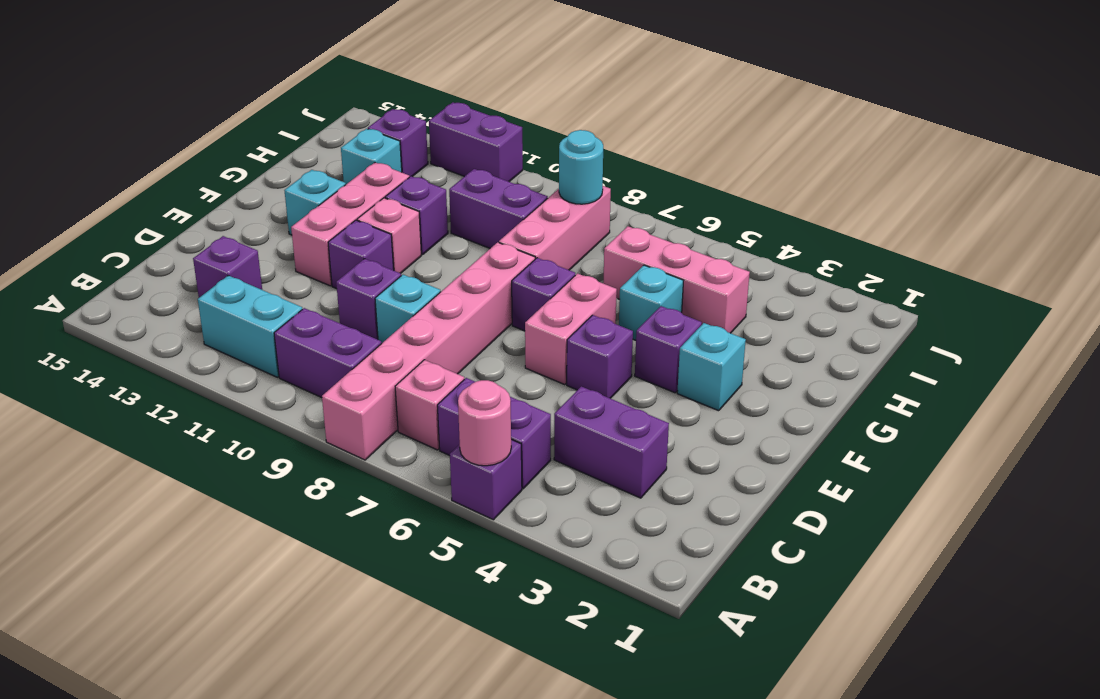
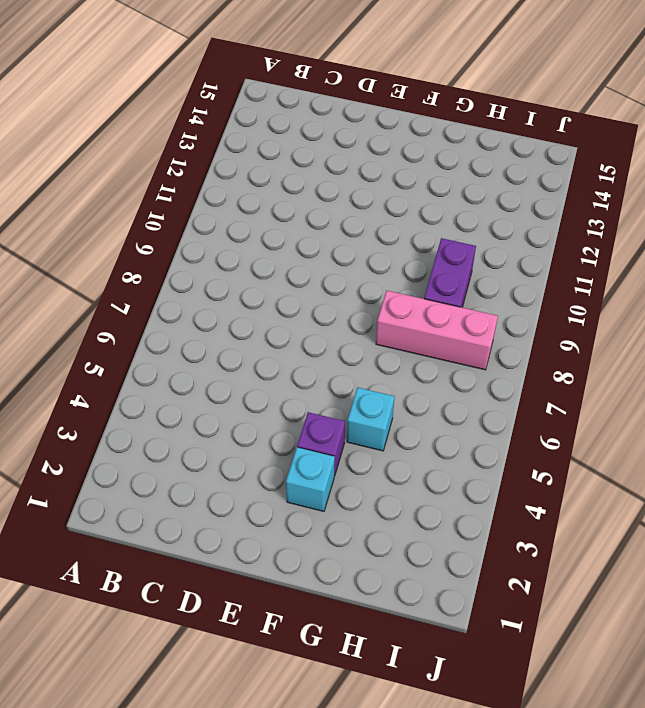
none -> purple 1x1 brick [450,440,522,520]
none -> pink 1x6 brick [322,242,535,460]
none -> purple 1x2 brick [437,378,551,489]

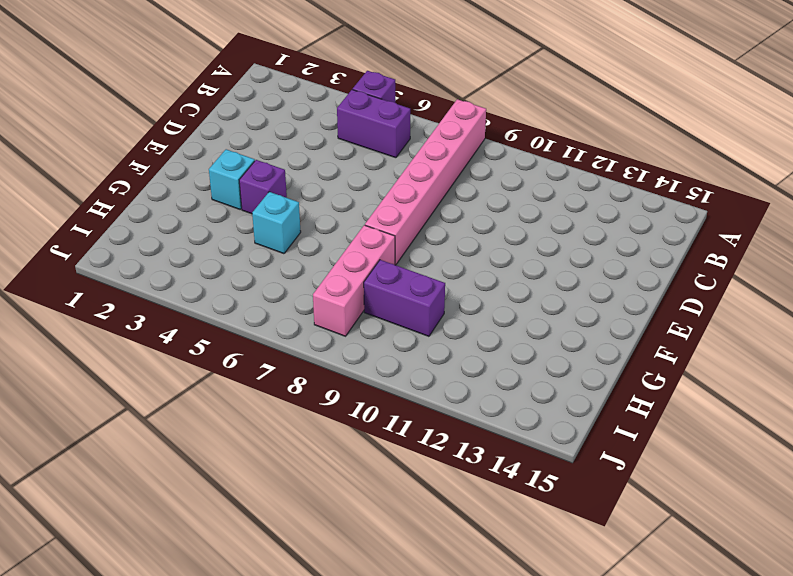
none -> pink 1x1 brick [395,360,464,450]
none -> purple 1x2 brick [274,308,382,398]
none -> cyan 1x2 brick [198,275,302,377]

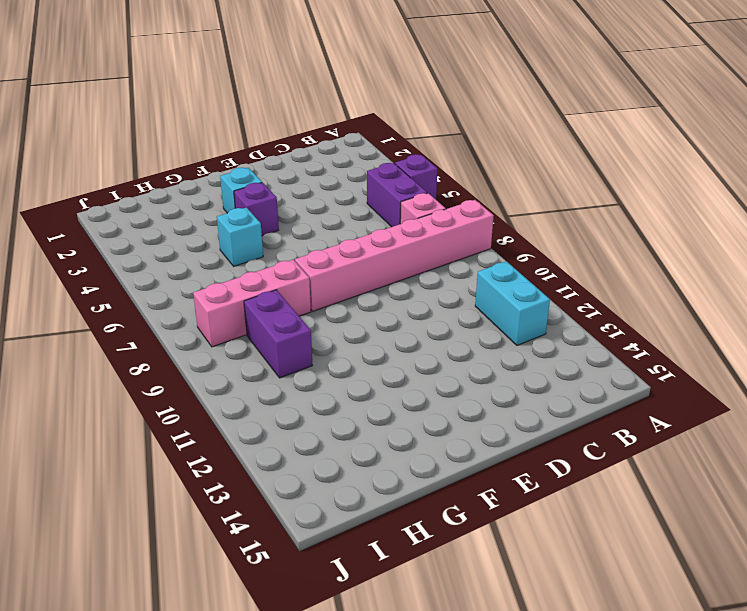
none -> purple 1x2 brick [274,308,382,398]
none -> purple 1x2 brick [554,386,669,498]
none -> purple 1x1 brick [193,236,262,298]

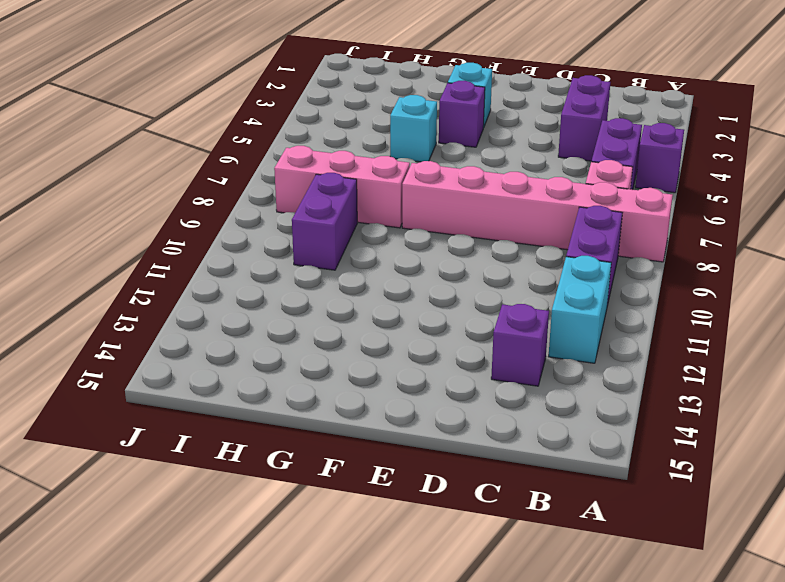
none -> cyan 1x1 brick [375,275,441,343]
none -> purple 1x1 brick [336,259,401,340]
none -> purple 1x1 brick [567,315,633,398]

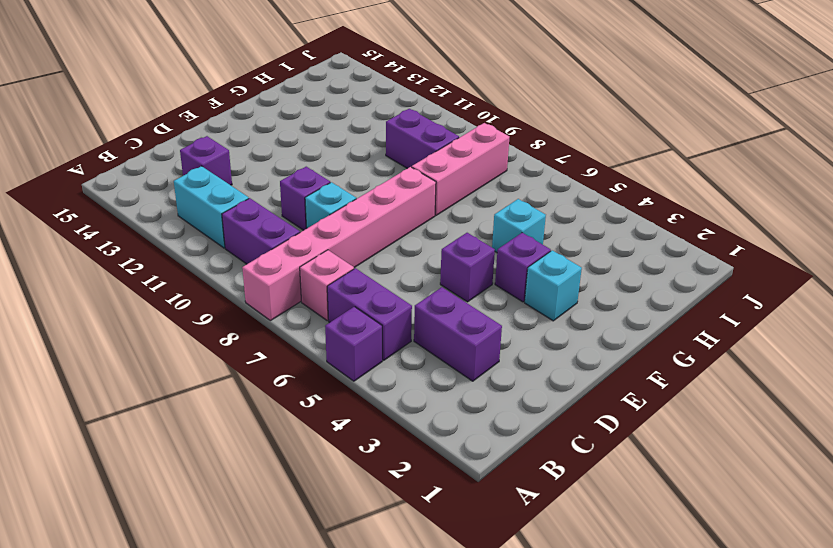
none -> pink 1x2 brick [525,274,617,384]
none -> purple 1x1 brick [328,220,394,289]
none -> pink 1x3 brick [291,163,409,286]

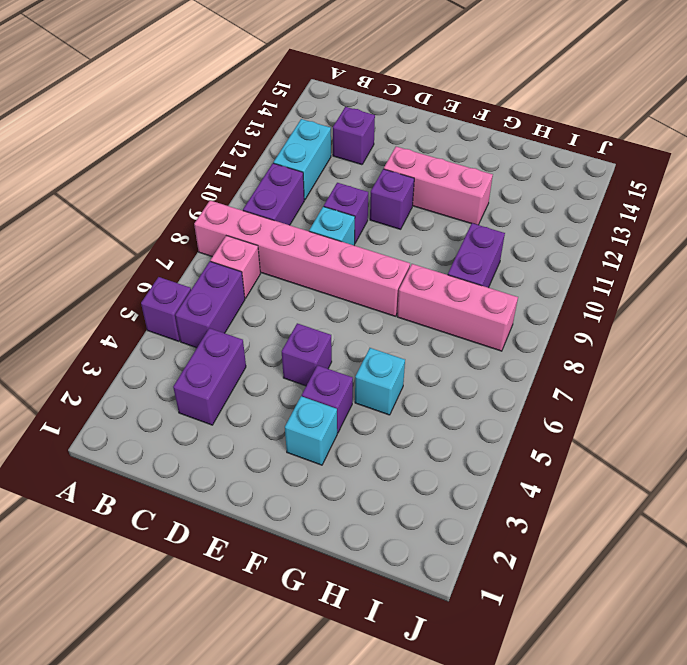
none -> pink 1x2 brick [525,274,617,384]
none -> purple 1x1 brick [512,258,575,331]
none -> pink 1x1 brick [357,198,421,273]

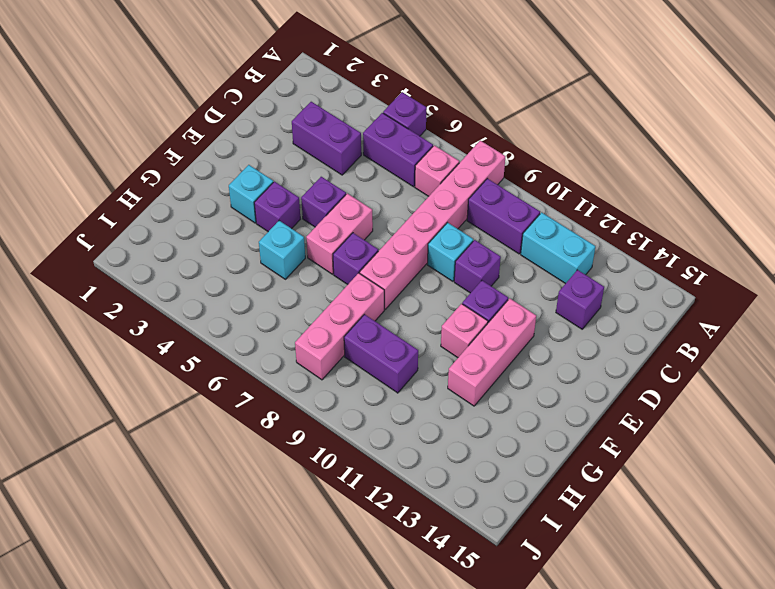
none -> cyan 1x1 brick [284,170,346,235]
none -> purple 1x1 brick [385,176,448,255]
none -> pink 1x3 brick [603,226,750,333]

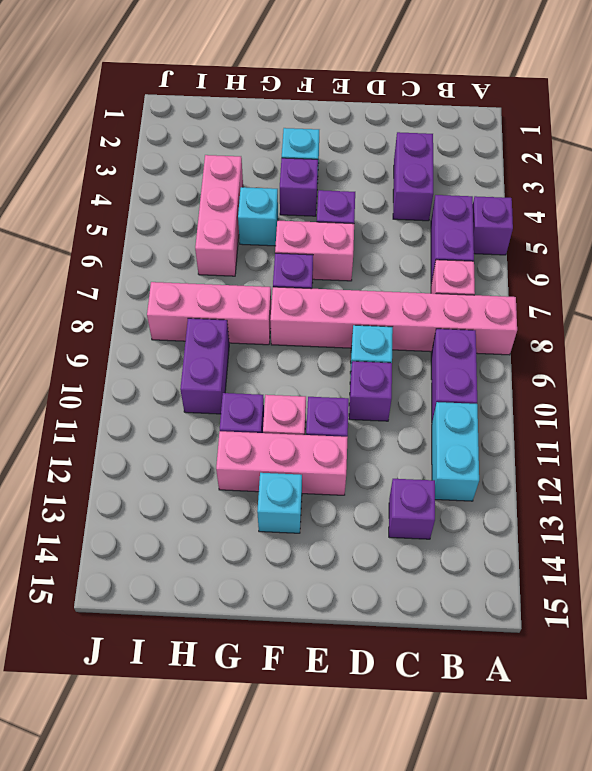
none -> cyan 1x1 brick [341,129,402,184]
none -> purple 1x1 brick [368,109,428,177]
none -> purple 1x2 brick [429,102,523,182]

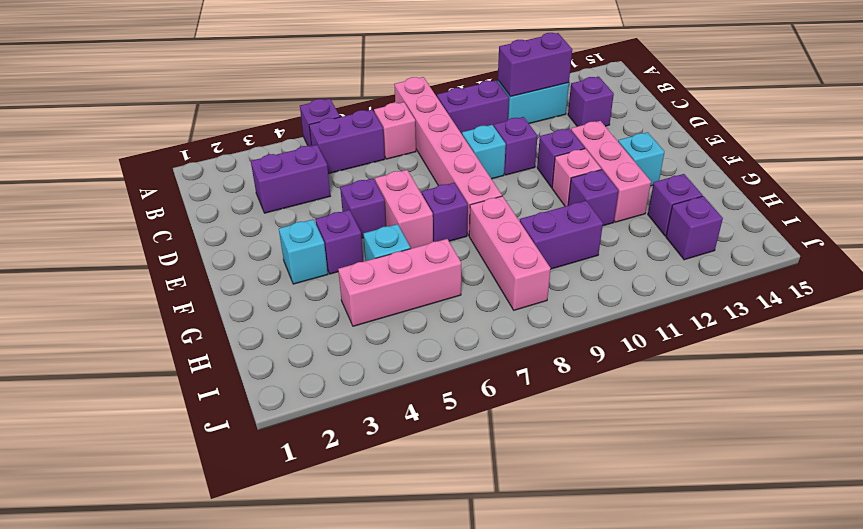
purple 1x2 brick [498,33,572,97] -> purple 1x2 brick moved to [429,102,523,182]
purple 1x1 brick [648,174,702,236] -> cyan 1x1 brick [341,129,402,184]
none -> pink 1x1 round brick [458,380,511,466]
none -> cyan 1x1 round brick [559,130,603,204]

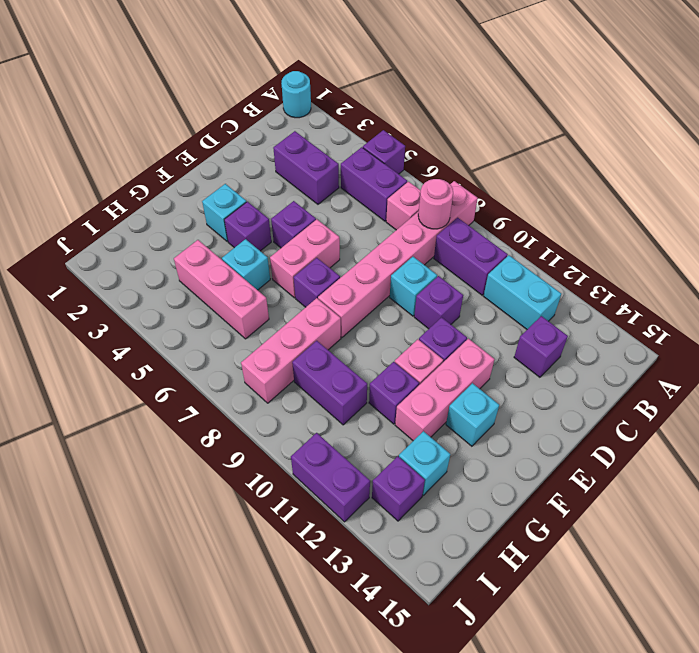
cyan 1x1 round brick [281,71,311,118] -> cyan 1x1 round brick moved to [559,130,603,204]
pink 1x1 round brick [418,179,453,229] -> pink 1x1 round brick moved to [458,380,511,466]

